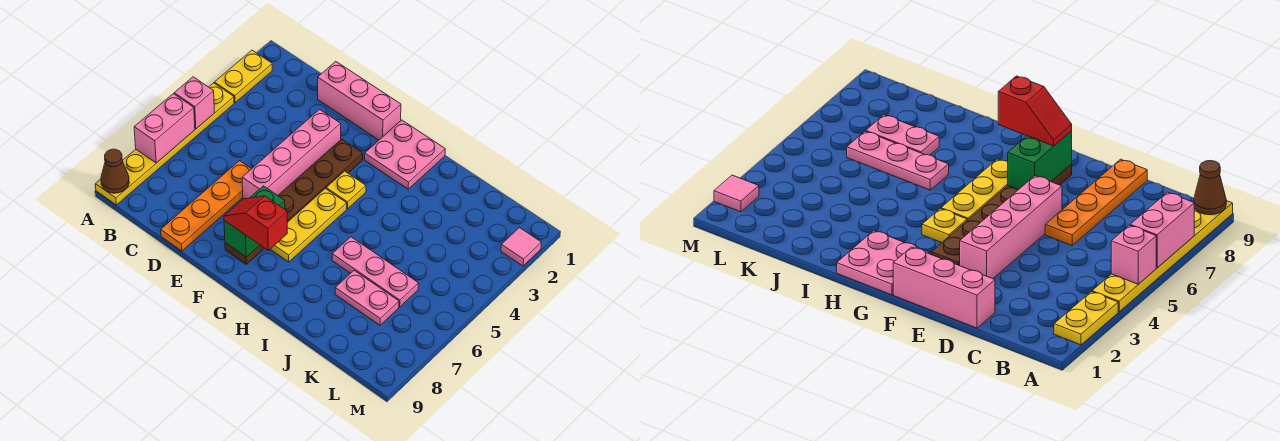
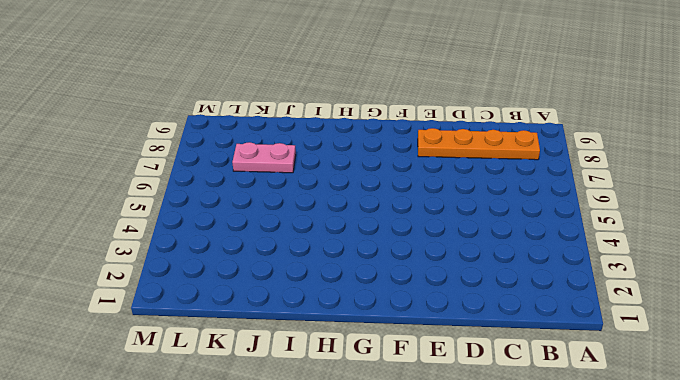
orange 1x4 plate [418,128,540,160] -> orange 1x4 plate turned to [161,161,251,251]
none -> yellow 1x2 plate [214,50,272,103]
none -> yellow 1x6 plate [95,83,234,205]
none -> pink 1x3 brick [318,61,401,140]

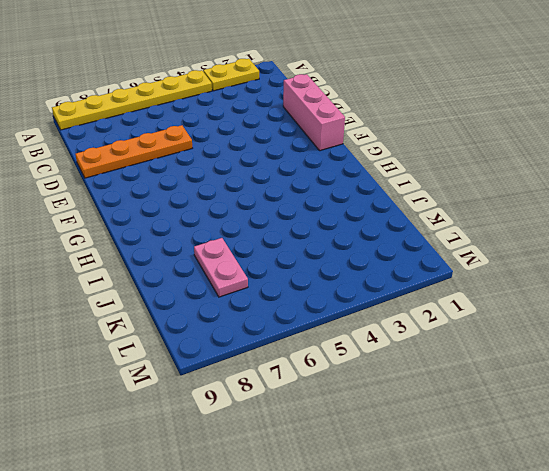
none -> pink 1x4 brick [242,109,341,199]
none -> brown 1x6 plate [225,139,363,264]
none -> pink 2x2 plate [365,120,445,189]

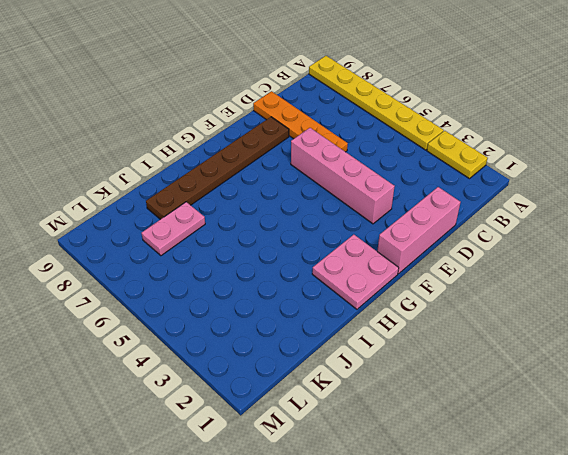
brown 1x6 plate [146,117,289,219] -> brown 1x6 plate turned to [225,139,363,264]
none -> yellow 1x1 plate [326,171,366,209]
none -> yellow 1x3 plate [270,188,347,262]
none -> pink 1x3 plate [332,237,419,307]

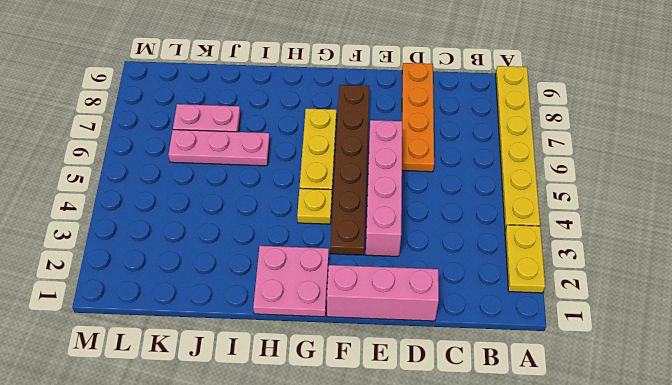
none -> pink 1x1 tile [501,228,542,266]
none -> pink 1x1 brick [174,77,214,129]
none -> pink 1x2 brick [134,94,195,163]

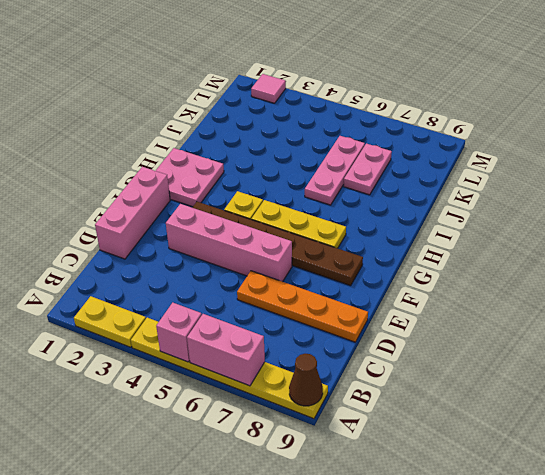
none -> green 1x2 brick [224,186,285,257]
none -> red 1x2 slope [224,196,287,250]

